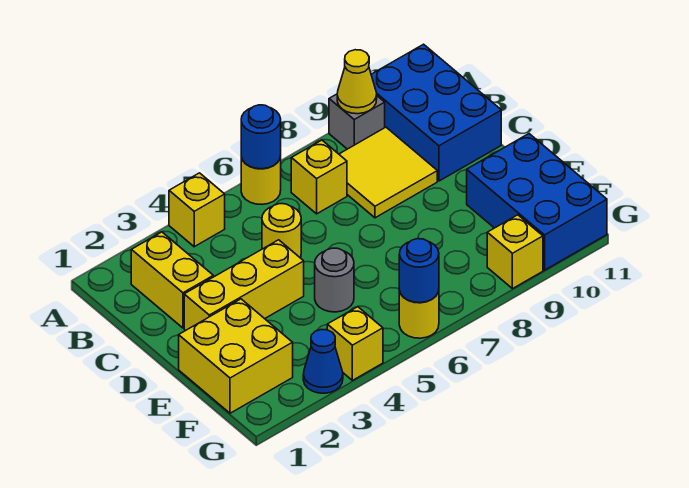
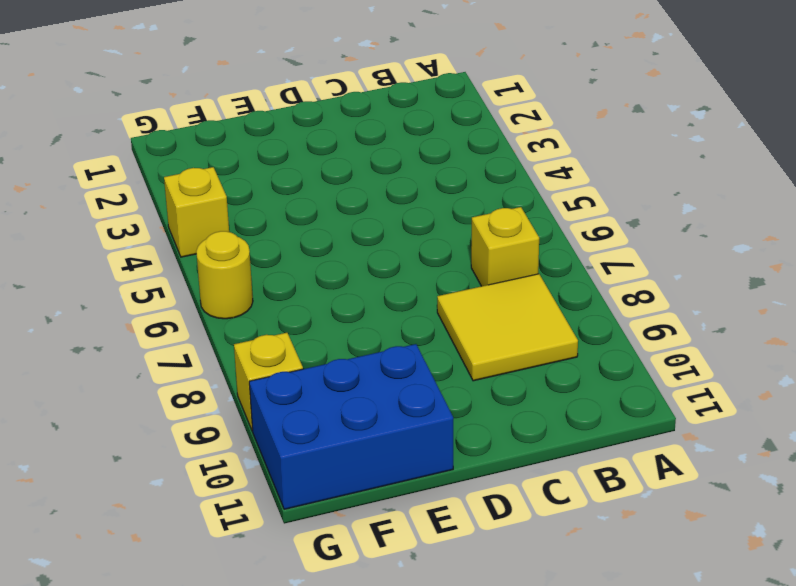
none -> yellow 1x1 brick [169,173,225,247]
none -> yellow 1x1 round brick [241,156,281,204]
none -> grey 1x1 brick [329,94,385,149]

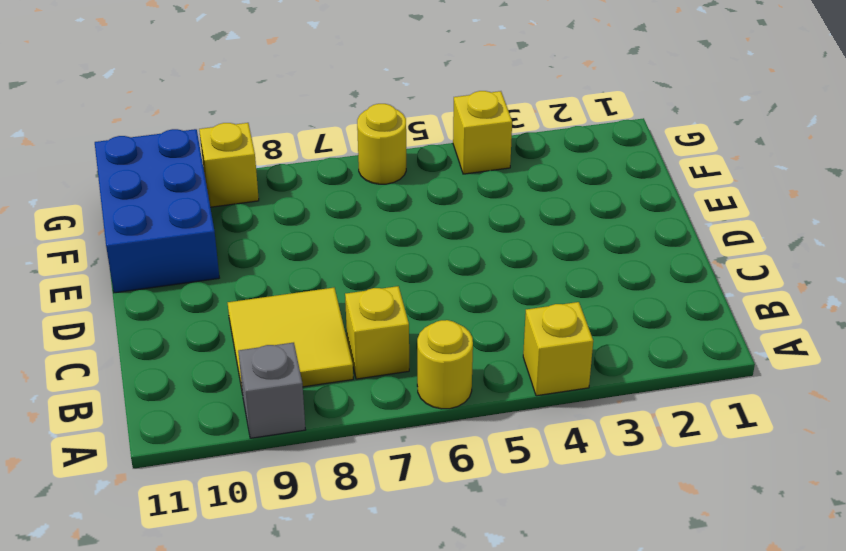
none -> blue 2x3 brick [371,44,501,181]
none -> yellow 1x2 brick [131,232,213,328]
none -> yellow 1x1 round brick [262,204,301,258]

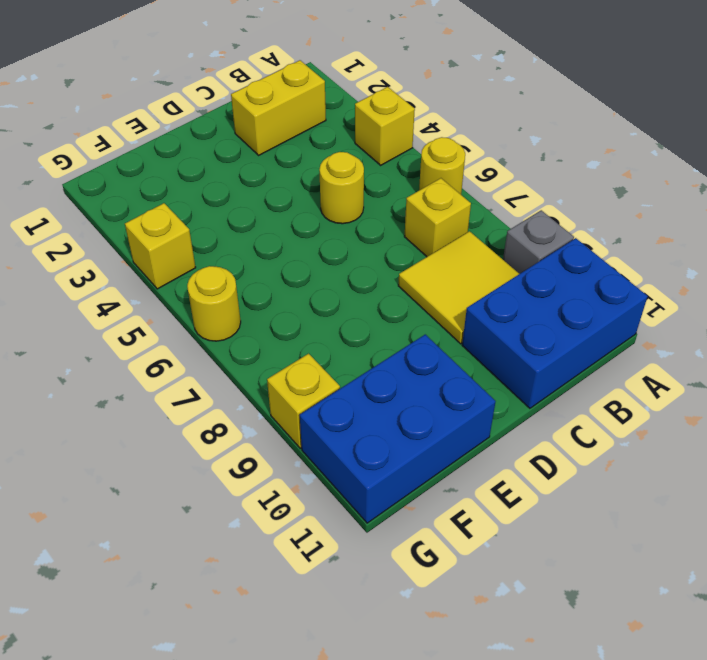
none -> yellow 1x3 brick [184,240,304,330]
none -> yellow 2x2 brick [179,299,293,413]
none -> grey 1x1 round brick [315,248,354,312]

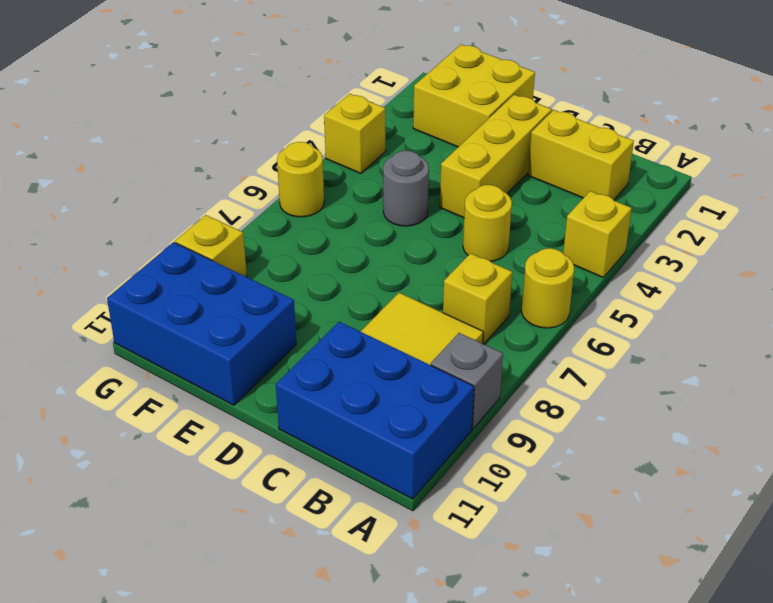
none -> blue 1x1 cone [303,330,343,393]
none -> blue 1x1 round brick [241,105,281,169]
none -> yellow 1x1 cone [337,50,377,114]

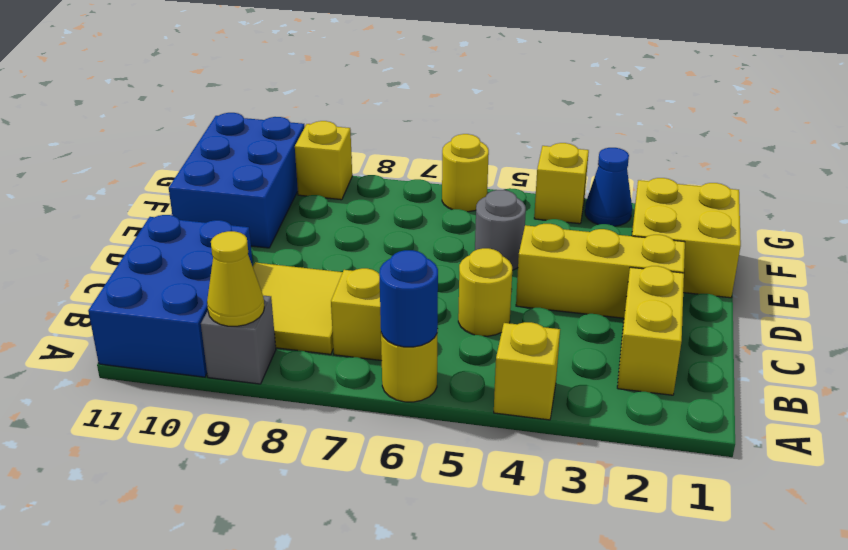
none -> blue 1x1 round brick [399,239,439,303]

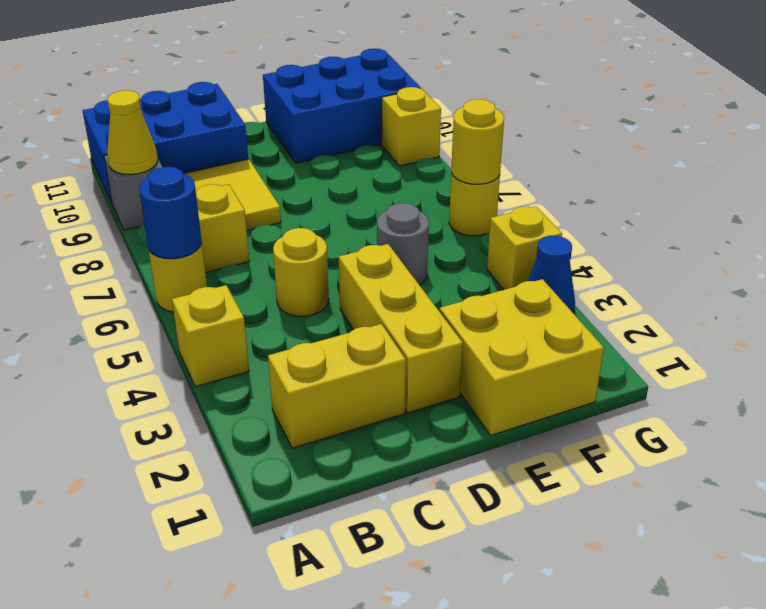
yellow 1x1 round brick [451,99,504,184] -> blue 1x1 round brick [399,239,439,303]

